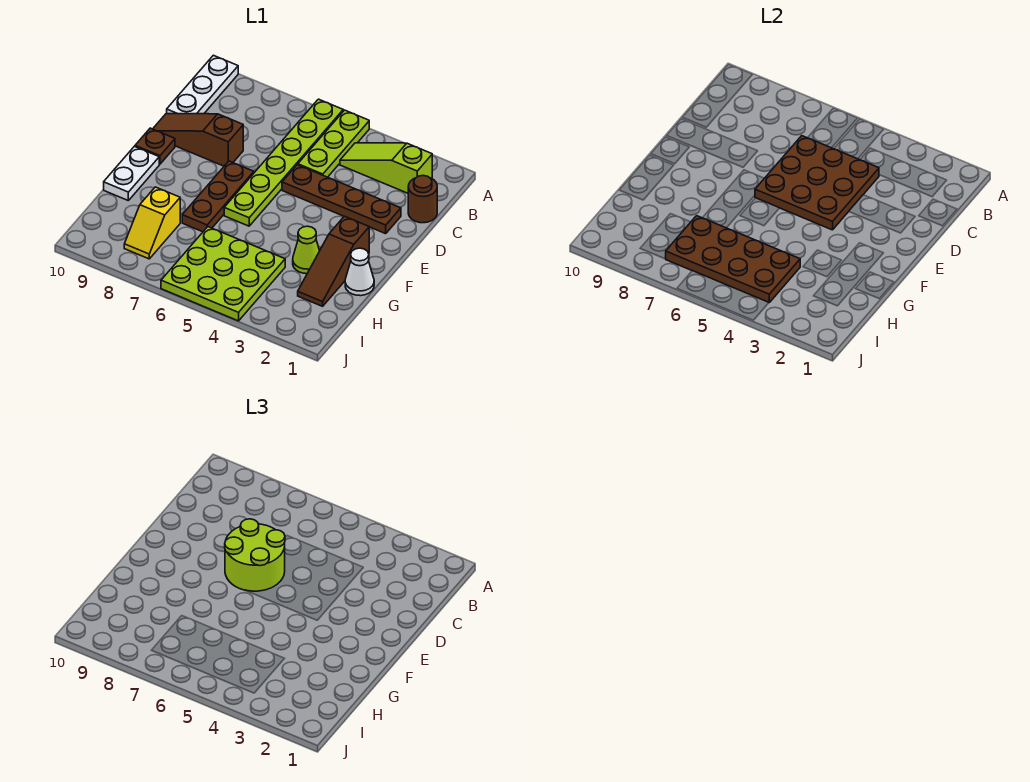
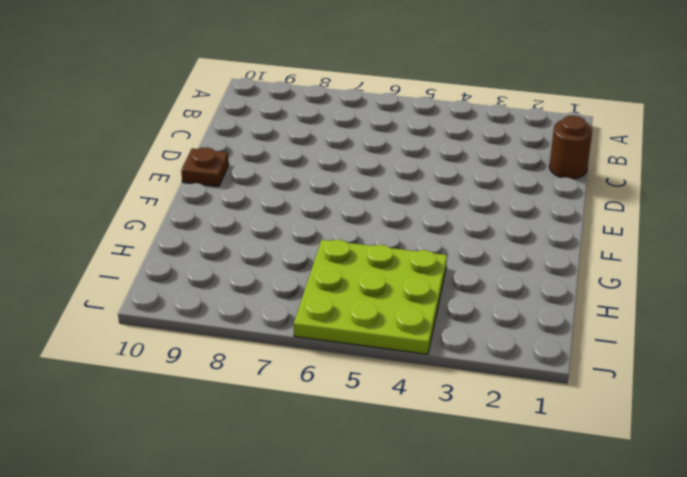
none -> lime 1x3 plate [298,110,369,177]
none -> lime 1x6 plate [224,99,343,226]
none -> white 1x3 plate [167,55,238,114]

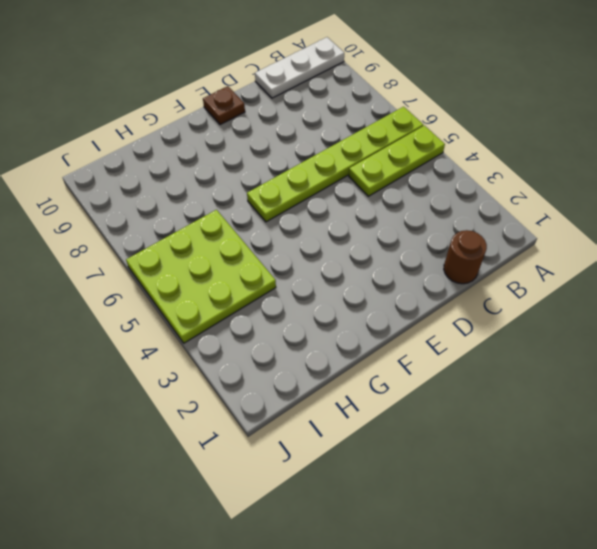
none -> lime 1x3 slope [340,143,432,193]
none -> brown 1x4 plate [282,165,401,234]
none -> brown 1x3 slope [153,114,243,166]

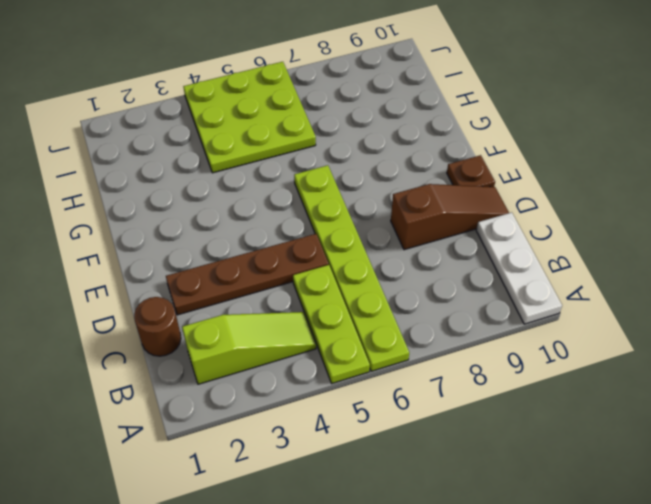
none -> brown 1x3 plate [182,161,254,232]
none -> brown 1x3 slope [298,216,369,306]
none -> white 1x2 plate [104,146,159,200]

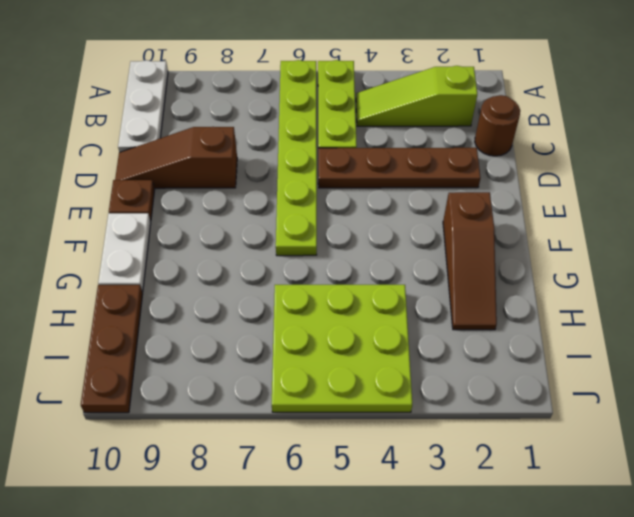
brown 1x3 plate [81,285,143,413] -> brown 1x3 plate moved to [182,161,254,232]
none -> white 1x1 cone [345,248,374,296]
none -> lime 1x1 cone [293,226,319,274]
none -> yellow 1x2 slope [124,187,180,259]

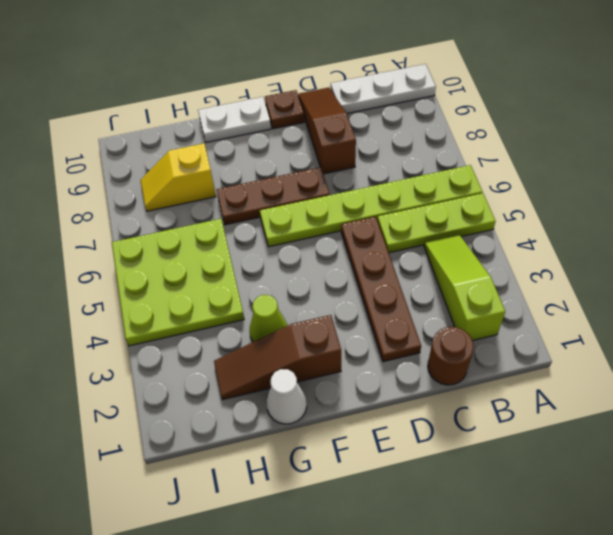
none -> brown 3x3 plate [755,136,879,230]
none -> brown 2x4 plate [666,216,800,302]
none -> lime 2x2 round brick [225,519,285,591]

